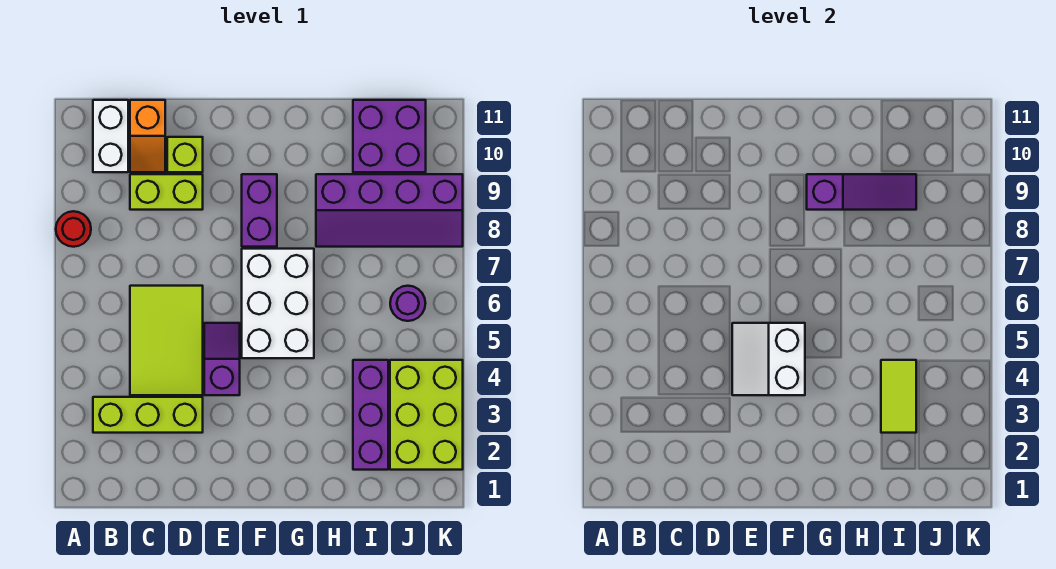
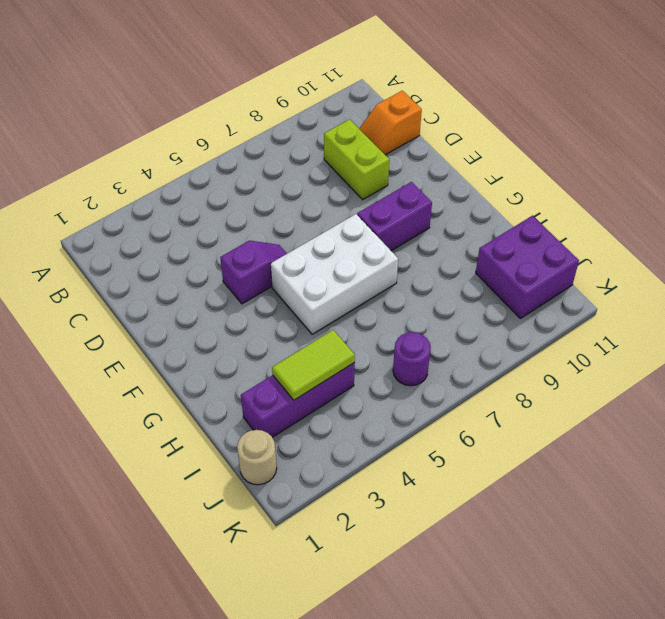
tan 1x1 round brick [237,430,277,485] -> none
none -> red 1x1 round brick [56,211,91,247]
none -> lime 1x3 brick [93,397,203,433]
none -> white 1x2 brick [93,100,128,172]

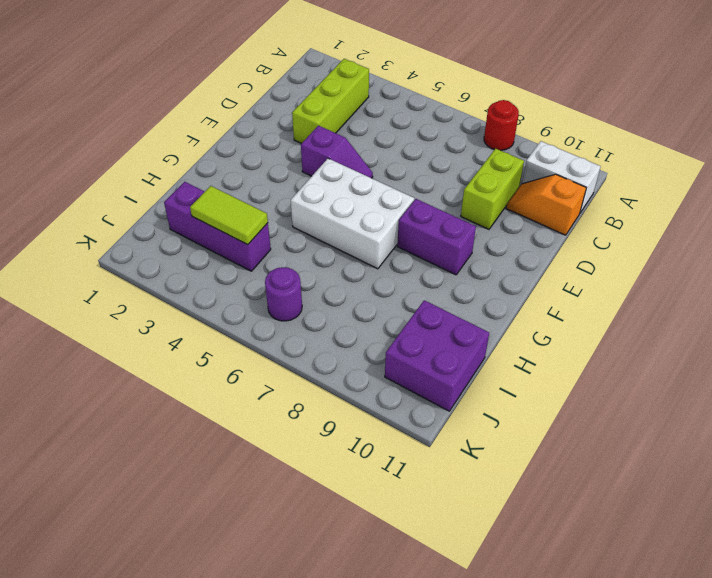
none -> lime 2x3 tile [130,286,203,395]
none -> lime 1x1 brick [167,137,203,172]
none -> purple 2x4 slope [316,174,463,247]

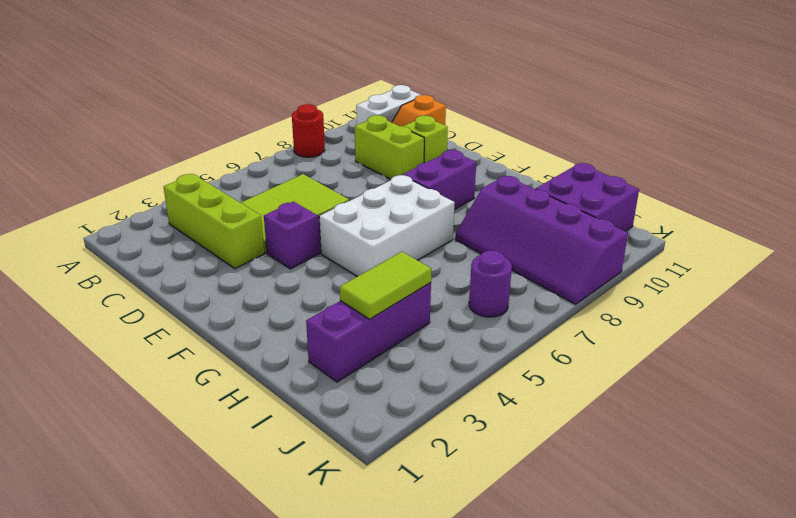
none -> lime 2x3 brick [390,360,463,470]
none -> white 2x2 slope [732,323,805,395]
none -> purple 1x3 slope [807,174,916,210]

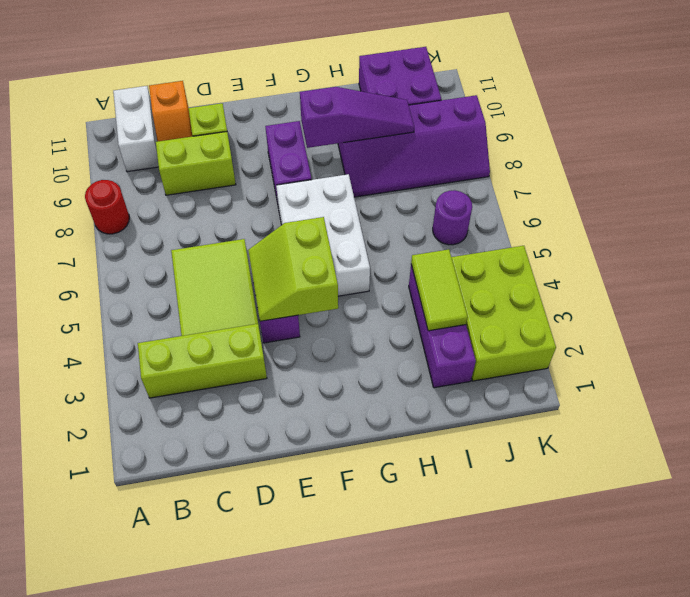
lime 2x2 slope [248,217,338,321] -> white 2x2 slope [732,323,805,395]

